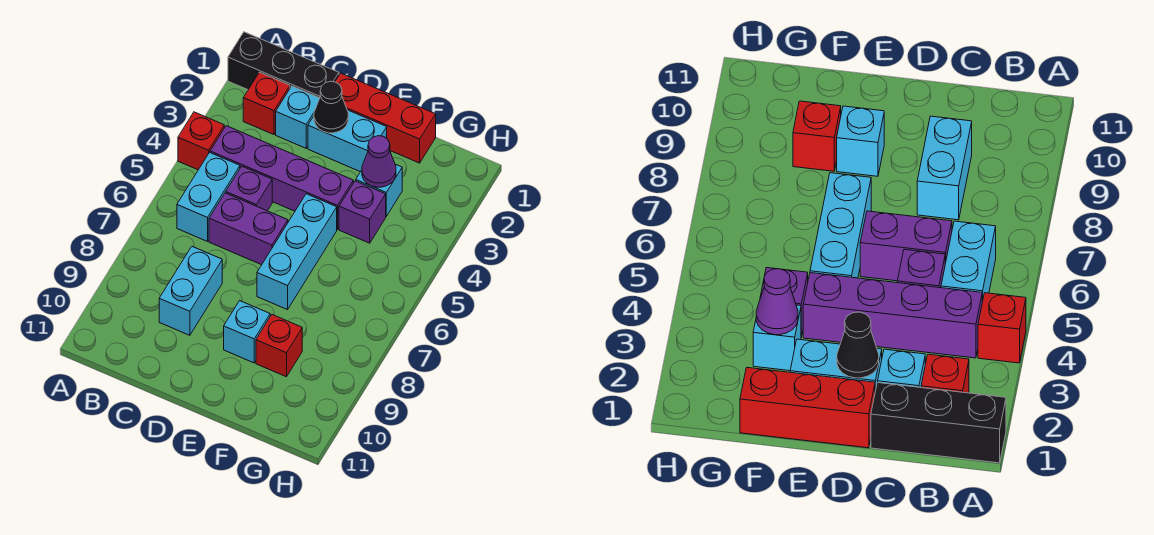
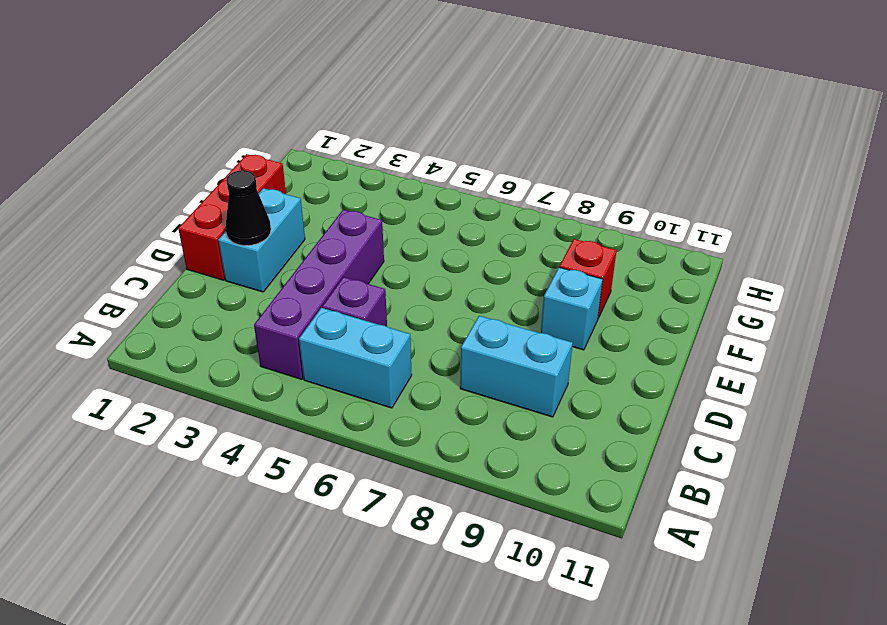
none -> black 1x3 brick [228,32,339,98]
none -> red 1x1 brick [178,112,224,170]
none -> red 1x1 brick [243,72,290,135]

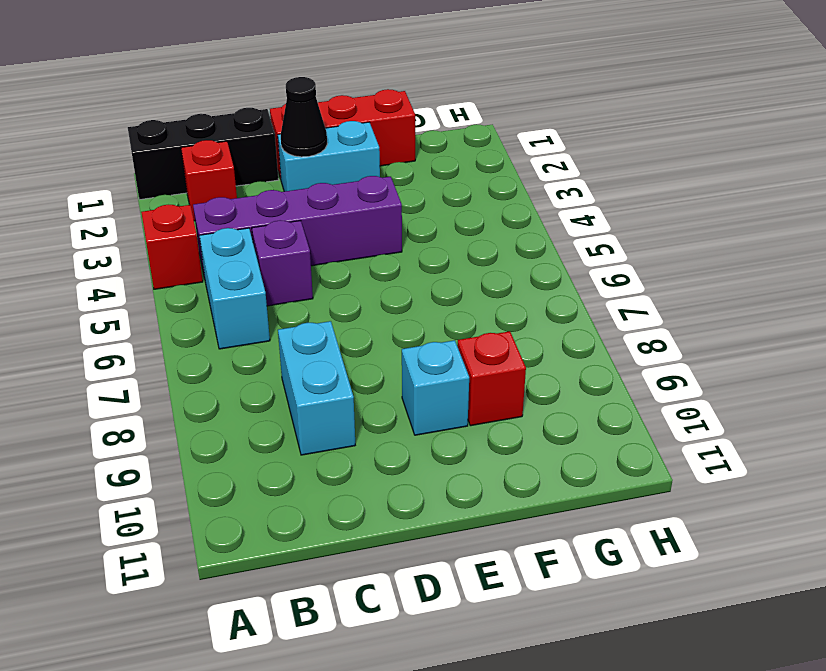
none -> cyan 1x1 brick [276,86,320,148]
none -> purple 1x2 brick [209,193,288,265]
none -> cyan 1x3 brick [257,194,337,310]

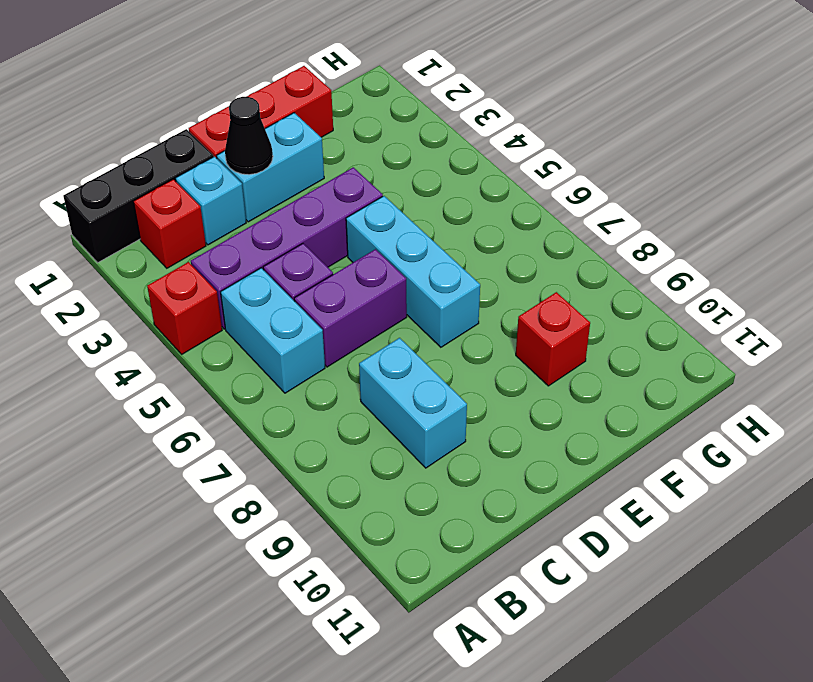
none -> cyan 1x1 brick [224,301,270,363]
none -> cyan 1x1 brick [356,164,402,216]
none -> purple 1x1 brick [339,181,386,243]

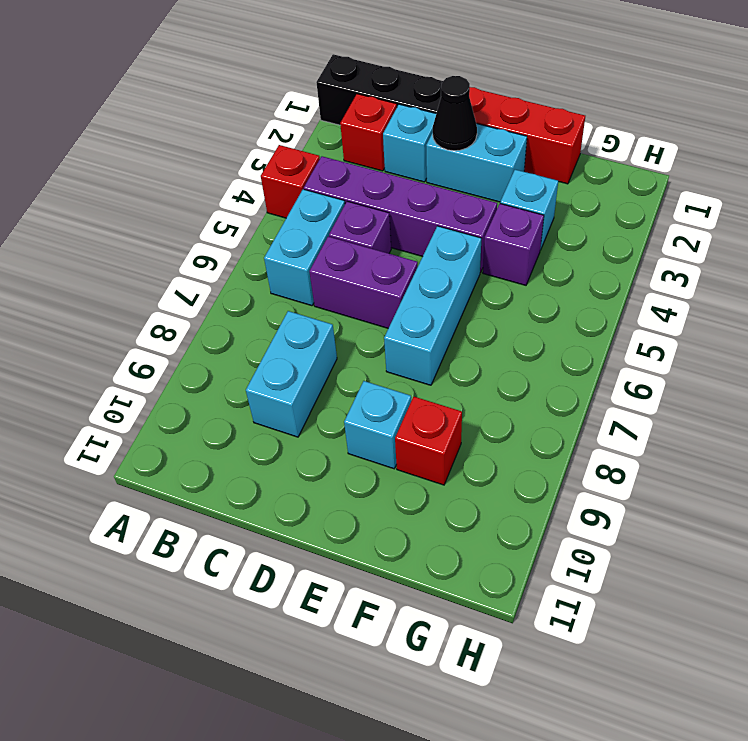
none -> purple 1x1 cone [362,136,396,187]

